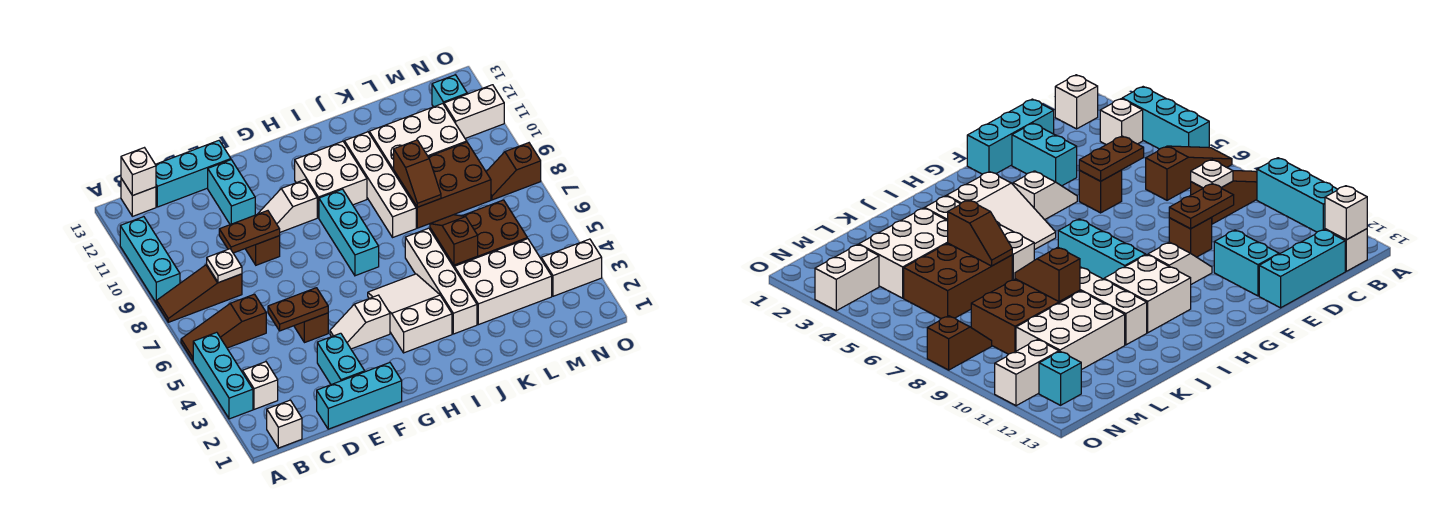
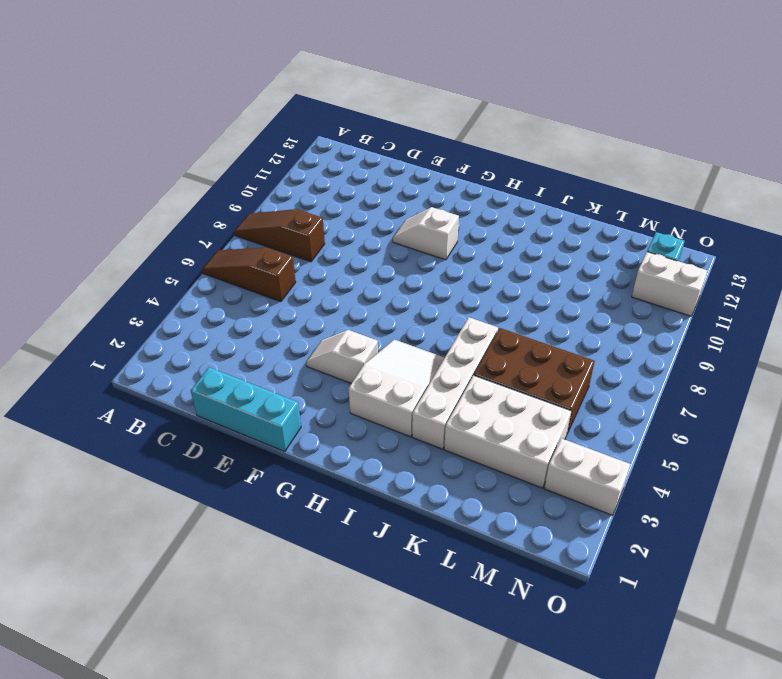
none -> cyan 1x3 brick [193,332,253,419]
none -> cyan 1x3 brick [120,217,180,303]
none -> white 1x1 brick [267,400,302,448]
none -> white 1x1 brick [242,362,278,409]

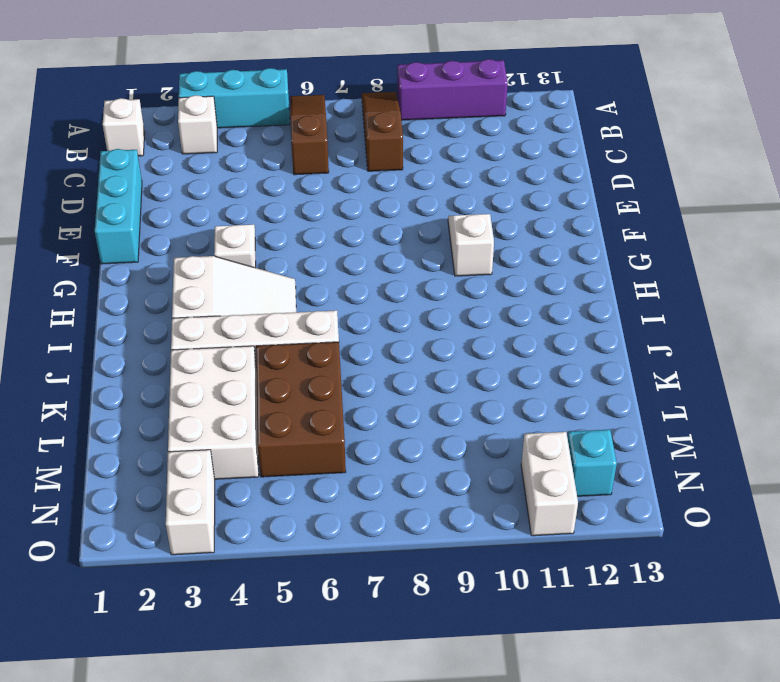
purple 1x3 brick [397,59,508,120] -> cyan 1x3 brick [120,217,180,303]
none -> white 1x1 brick [121,178,156,216]
none -> cyan 1x3 brick [155,141,231,207]
none -> cyan 1x2 brick [317,333,365,385]
none -> brown 1x1 brick [294,313,328,343]

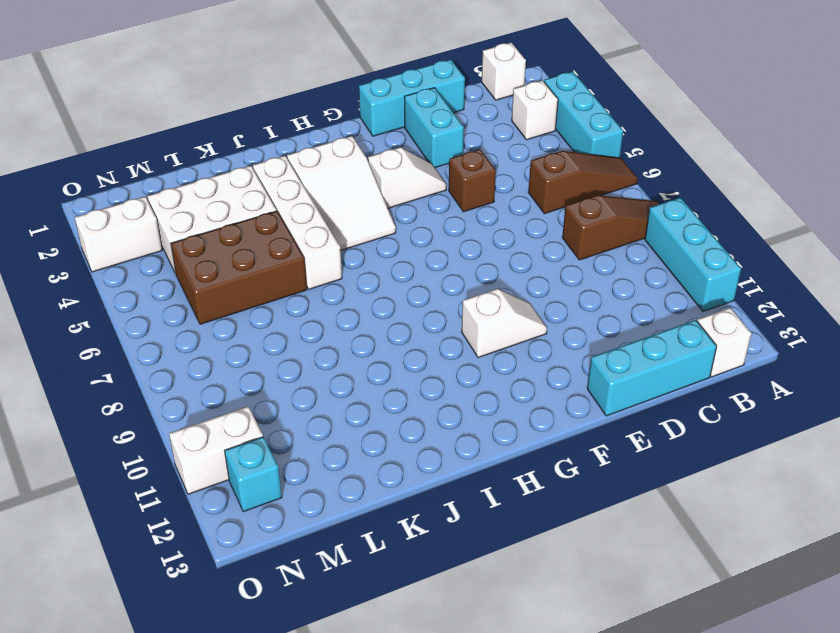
none -> brown 1x1 brick [245,236,280,265]
none -> cyan 1x2 brick [208,160,255,225]
none -> cyan 1x3 brick [319,189,379,276]
none -> white 2x2 brick [295,141,367,218]

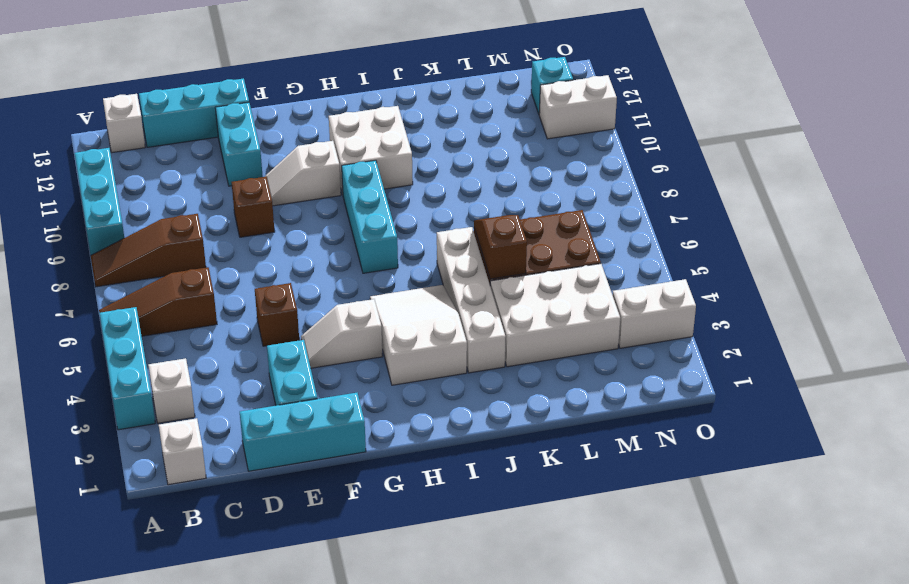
none -> white 1x4 brick [344,132,416,237]
none -> brown 2x3 brick [394,142,491,228]
none -> white 2x3 brick [369,104,467,172]
none -> brown 1x2 slope [486,143,541,200]

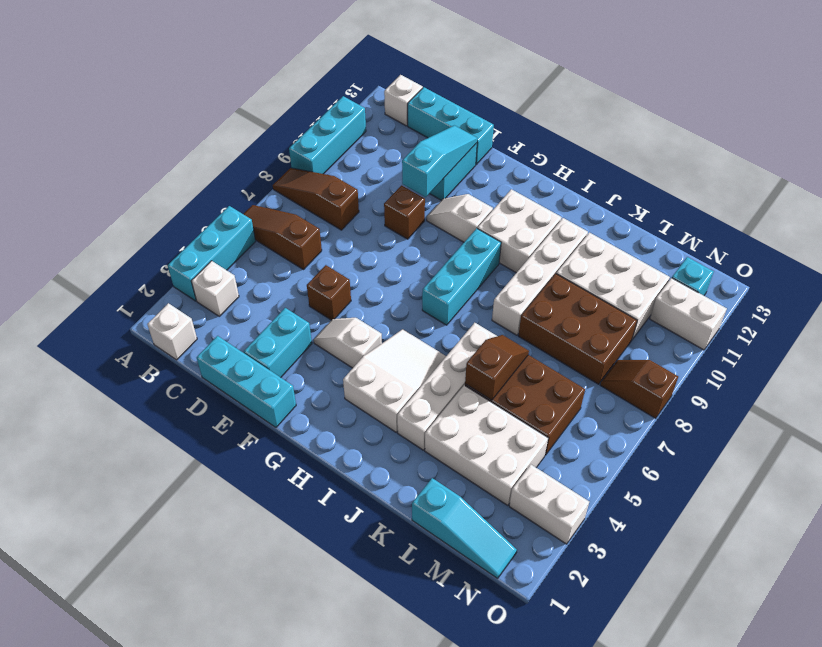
cyan 1x3 slope [402,125,477,197] -> none
cyan 1x3 slope [412,478,517,578] -> none
none -> white 1x1 brick [121,148,156,196]
none -> white 1x1 plate [207,249,242,283]
none -> brown 1x2 plate [268,288,328,331]
none -> brown 1x2 plate [219,211,280,253]

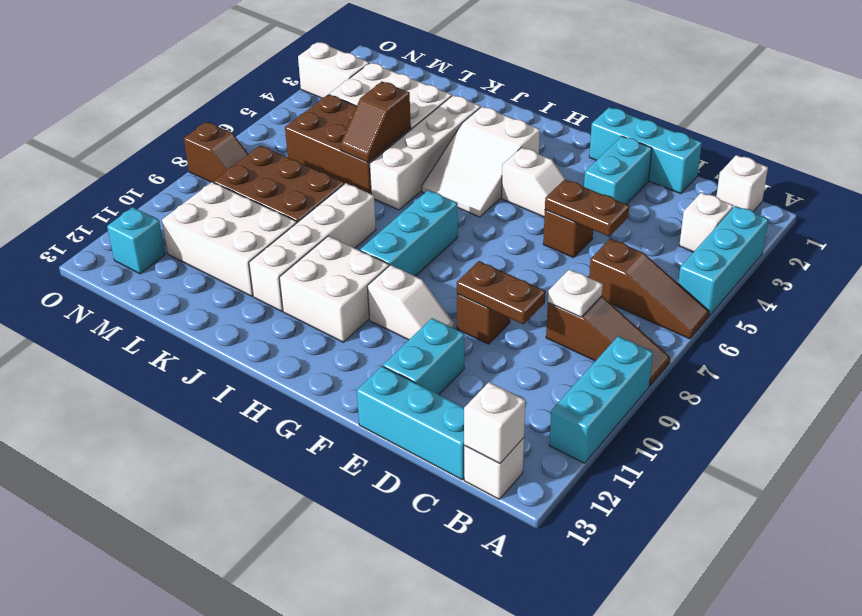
none -> white 1x2 brick [444,85,504,138]
none -> brown 1x2 slope [394,140,441,207]

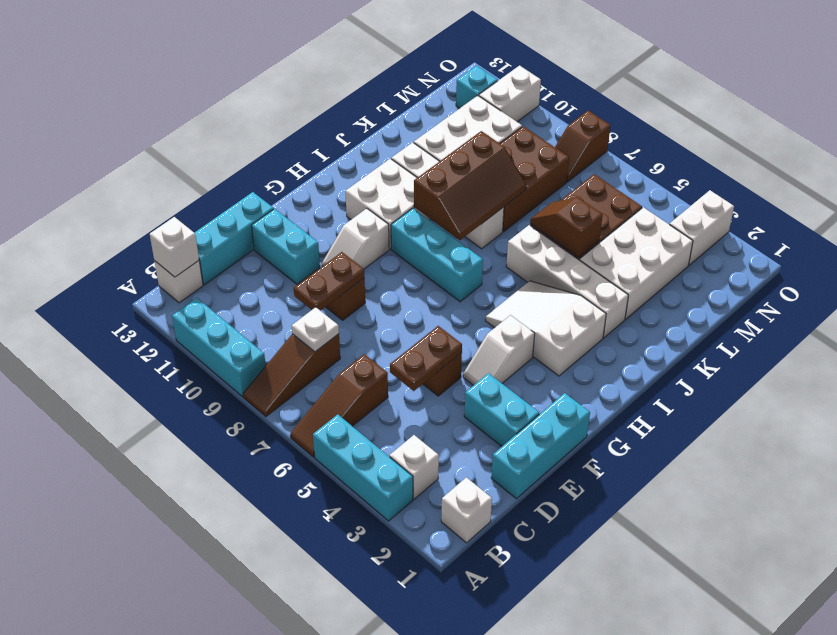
brown 2x3 slope [414,131,526,240] -> brown 1x2 slope [394,140,441,207]

